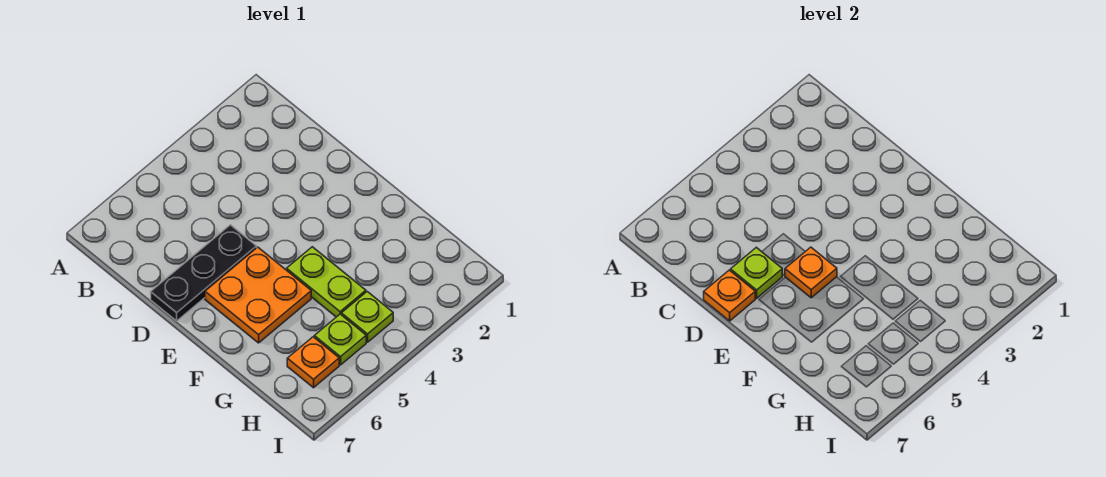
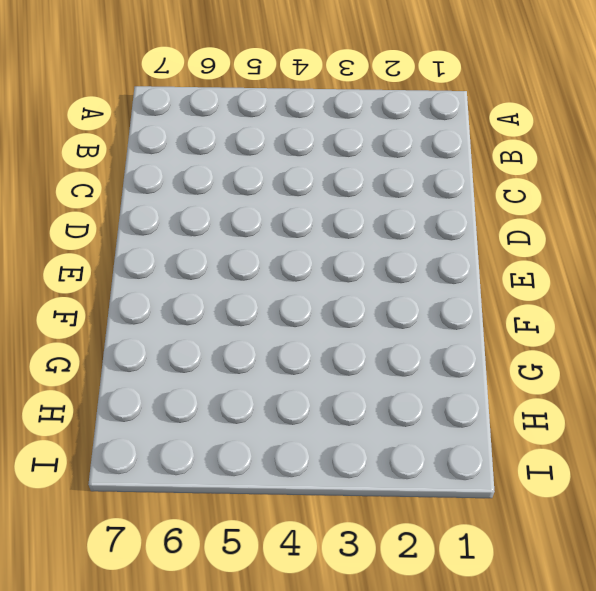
none -> black 1x3 plate [151,225,257,321]
none -> orange 2x2 plate [205,247,311,343]

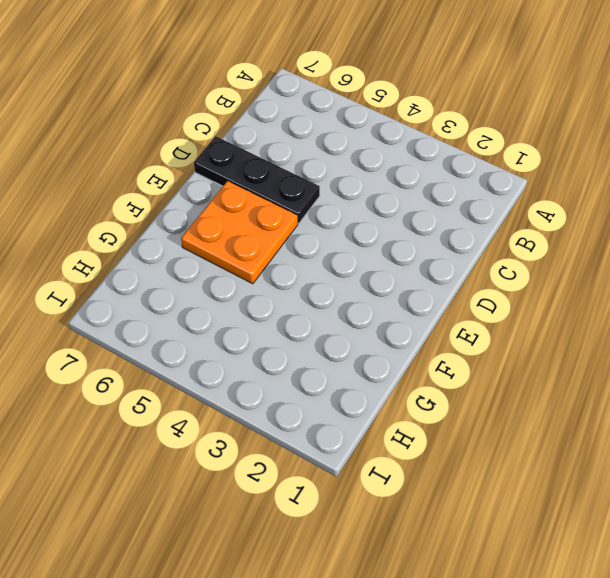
none -> lime 1x2 plate [287,247,366,317]
none -> lime 1x1 plate [341,292,393,342]

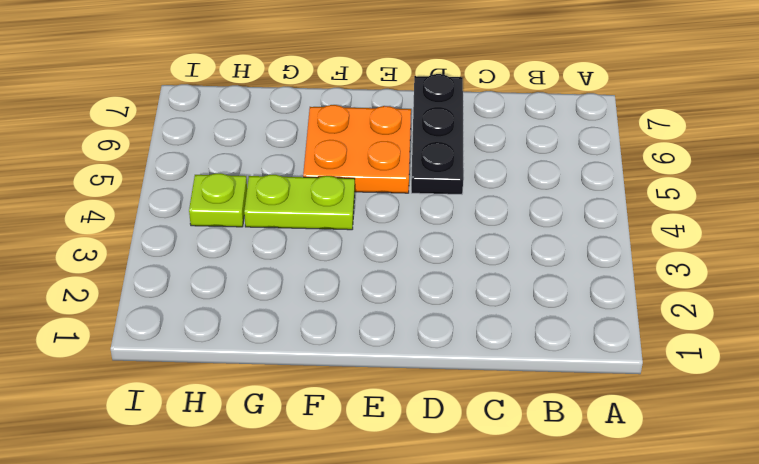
none -> lime 1x1 plate [314,314,366,365]
none -> orange 1x1 plate [287,337,339,388]

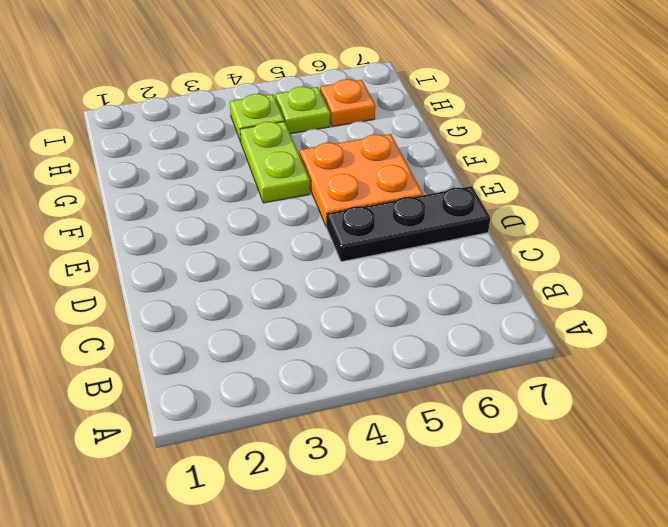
none -> lime 1x1 plate [731,247,782,298]
none -> orange 1x1 plate [704,270,755,321]

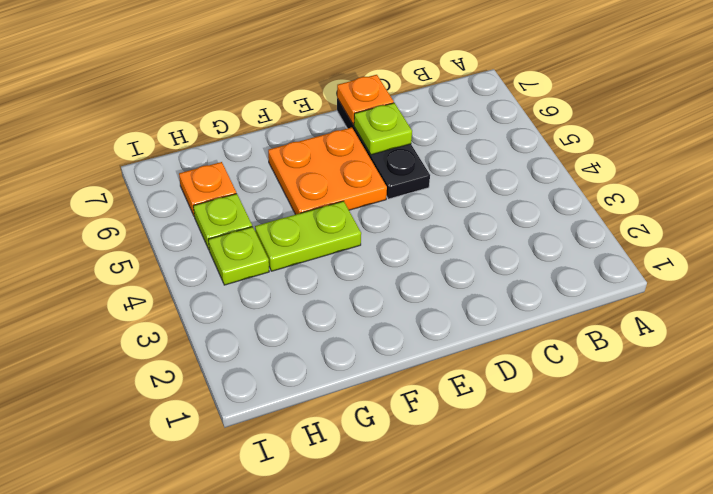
none -> orange 1x1 plate [785,247,837,298]

